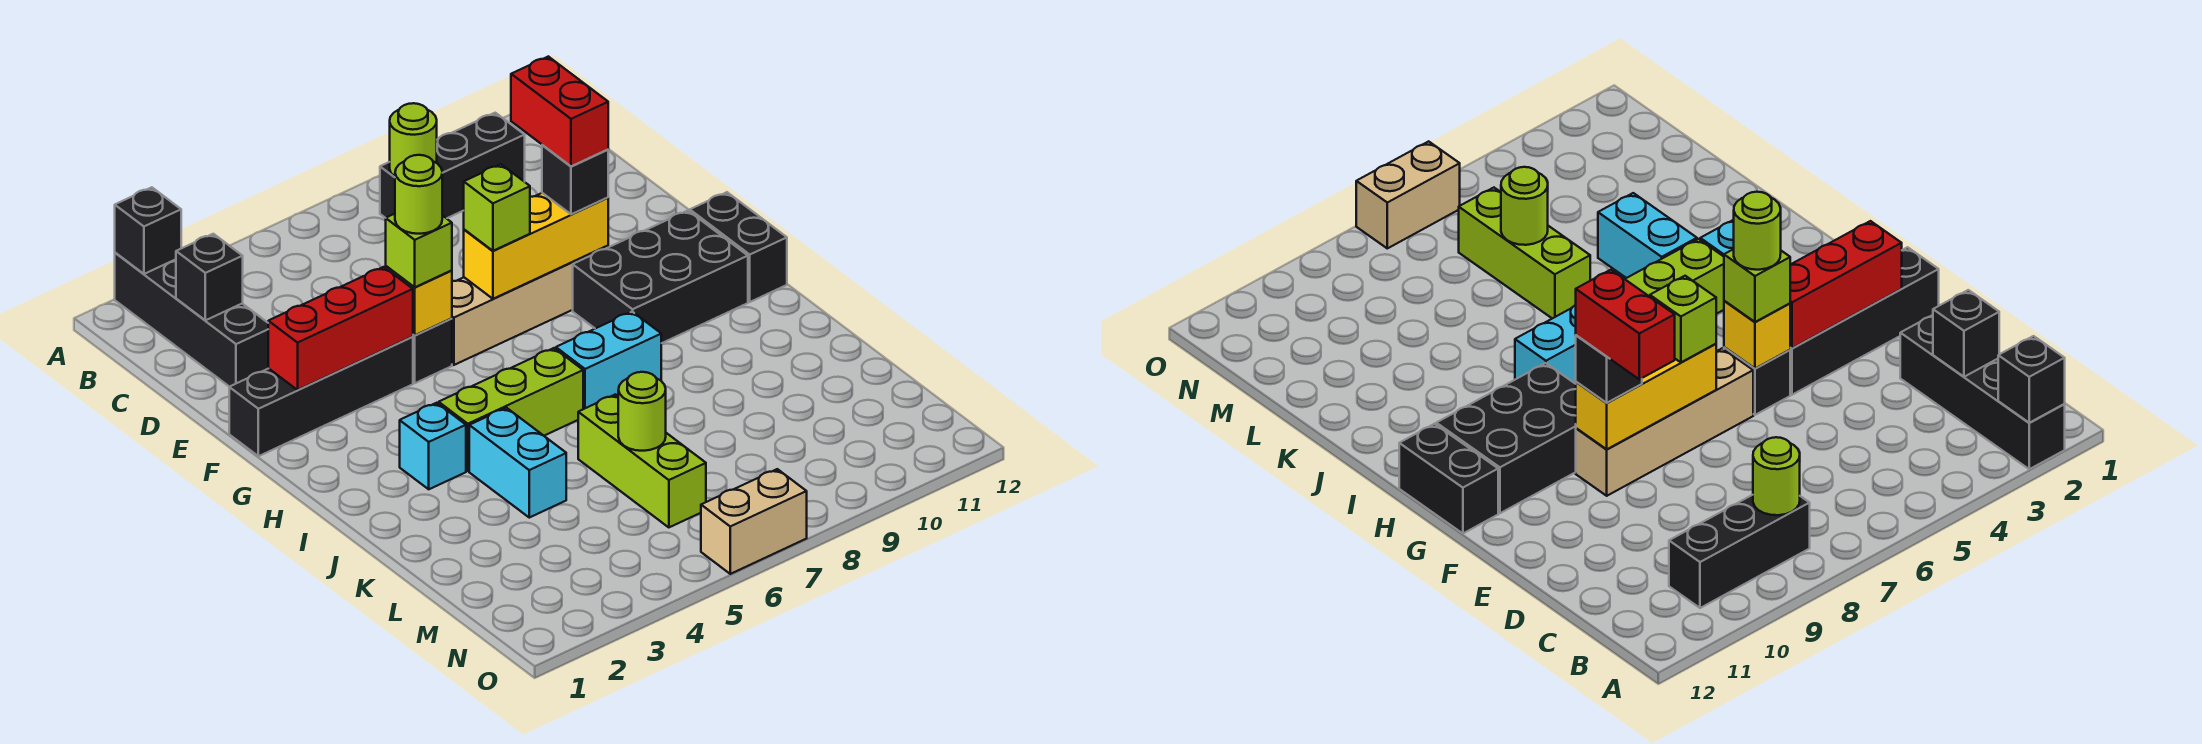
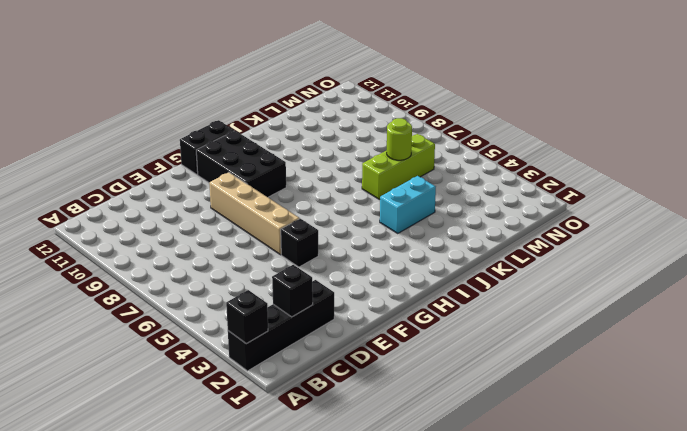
none -> black 1x3 brick [380,113,525,218]
none -> black 1x4 brick [229,337,413,456]
none -> cyan 1x1 brick [400,403,466,489]

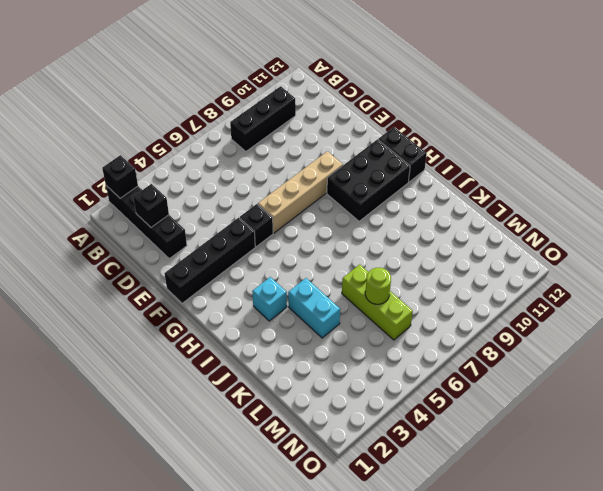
none -> lime 1x3 brick [439,348,583,471]
none -> cyan 1x2 brick [556,312,661,409]
none -> tan 1x2 brick [701,469,807,574]

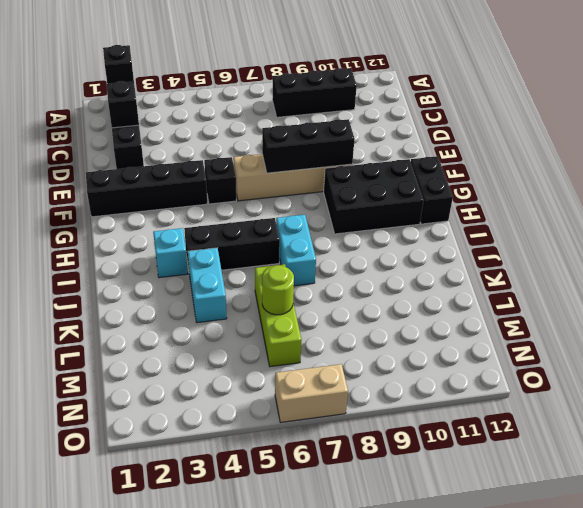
black 1x3 brick [262,119,355,173] -> yellow 1x3 brick [464,193,608,299]
black 1x3 brick [184,218,280,270] -> lime 1x3 brick [439,348,583,471]
cyan 1x2 brick [276,215,316,286] -> cyan 1x2 brick turned to [556,312,661,409]
none -> lime 1x1 round brick [390,103,437,177]
none -> red 1x3 brick [268,267,413,390]
none -> yellow 1x1 brick [386,266,452,335]

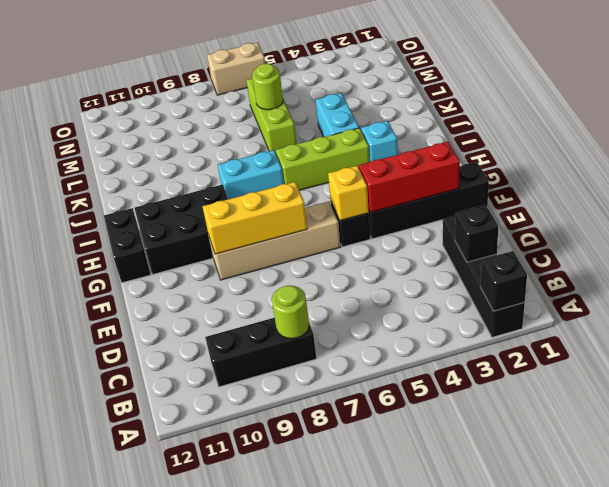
none -> lime 1x1 brick [386,214,452,287]
none -> lime 1x1 brick [464,164,530,251]
none -> black 1x1 brick [542,145,608,214]

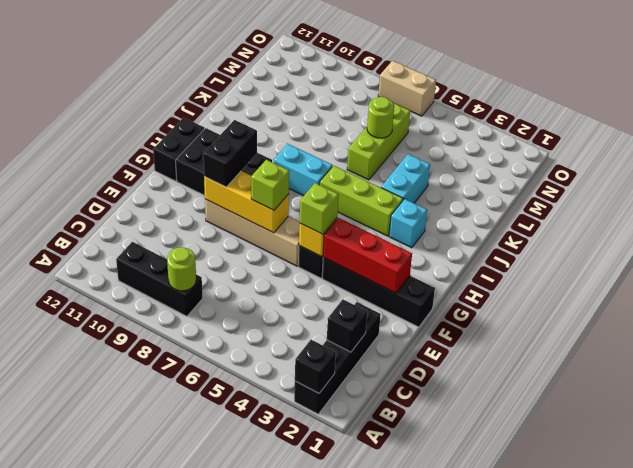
black 1x2 brick [203,120,257,187] -> black 1x1 brick [542,145,608,214]
none -> red 1x2 brick [511,56,608,166]
none -> lime 1x1 round brick [395,155,442,234]

